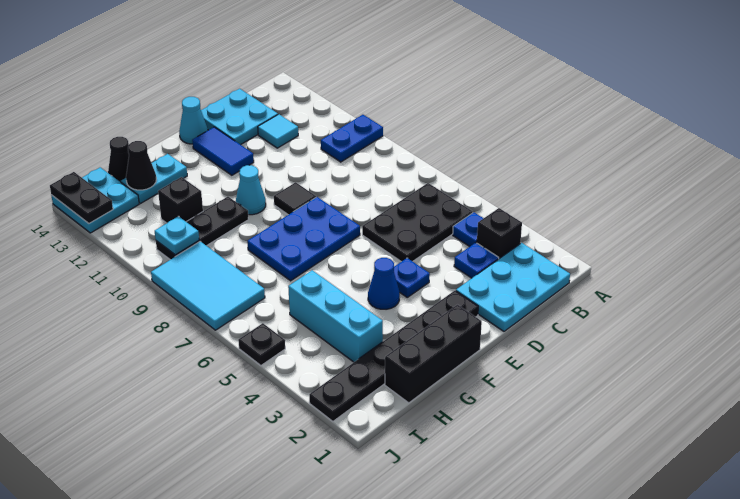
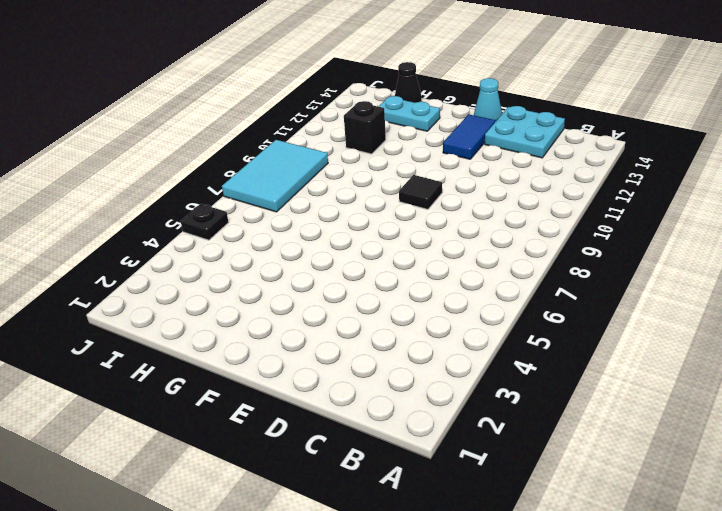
none -> blue 1x2 plate [321,115,383,162]
none -> cyan 2x3 plate [456,243,570,331]
none -> black 1x1 brick [477,208,522,259]

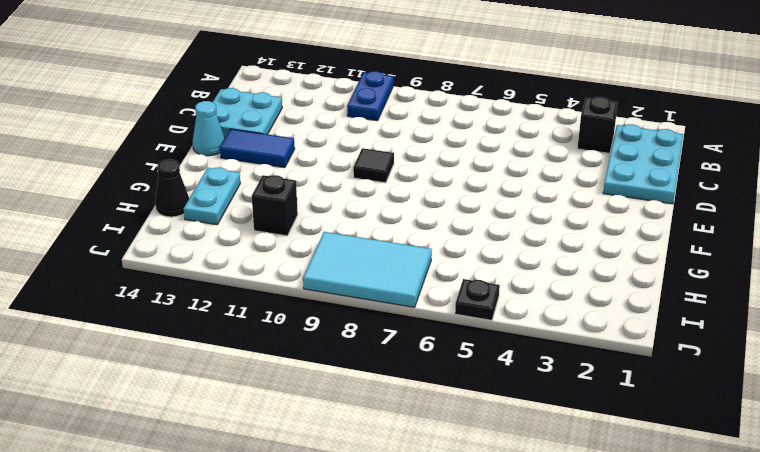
none -> blue 1x1 plate [453,212,483,247]
none -> black 2x3 plate [362,183,473,262]
none -> blue 1x1 plate [454,243,499,278]

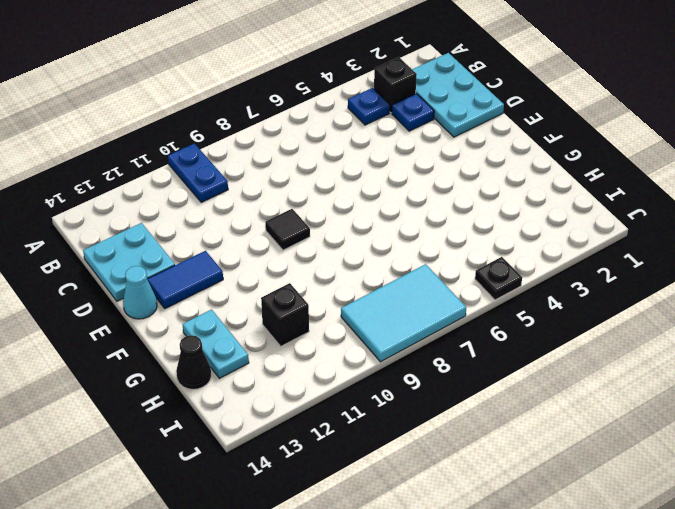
none -> black 2x3 plate [362,183,473,262]
none -> cyan 1x1 tile [258,114,298,148]
none -> black 1x6 plate [309,291,478,421]

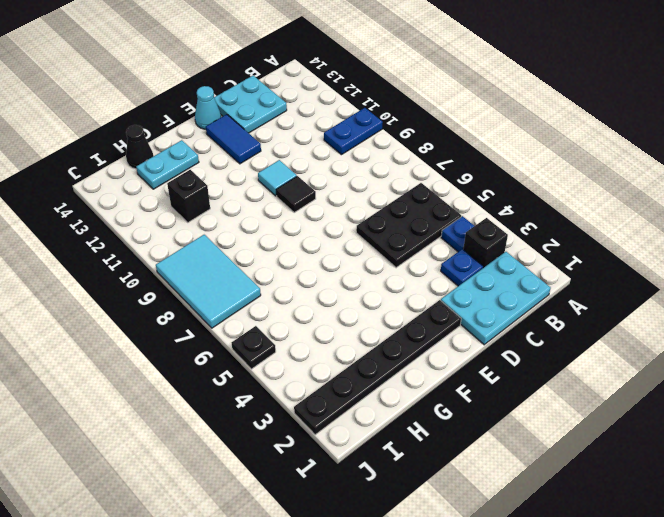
cyan 1x1 tile [258,160,297,196] -> cyan 1x1 tile moved to [258,114,298,148]
none -> blue 1x1 plate [394,258,430,297]
none -> blue 2x3 plate [247,197,360,281]
none -> black 1x3 brick [385,305,482,403]

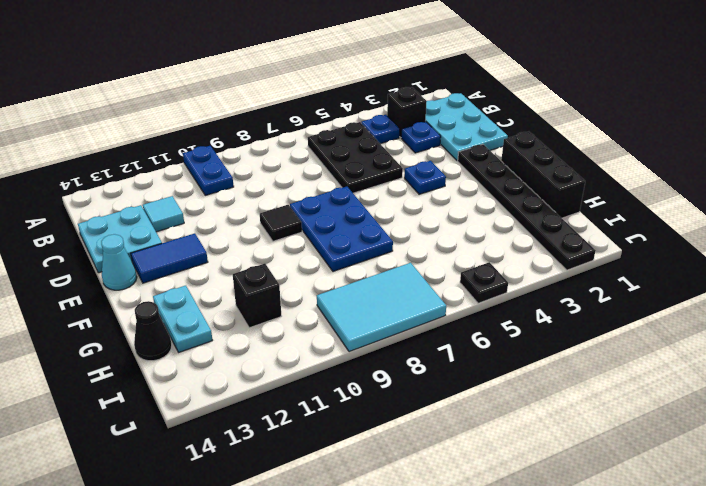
none -> blue 1x1 cone [368,258,400,309]
none -> cyan 1x1 cone [236,165,266,215]
none -> black 1x3 plate [156,197,249,260]

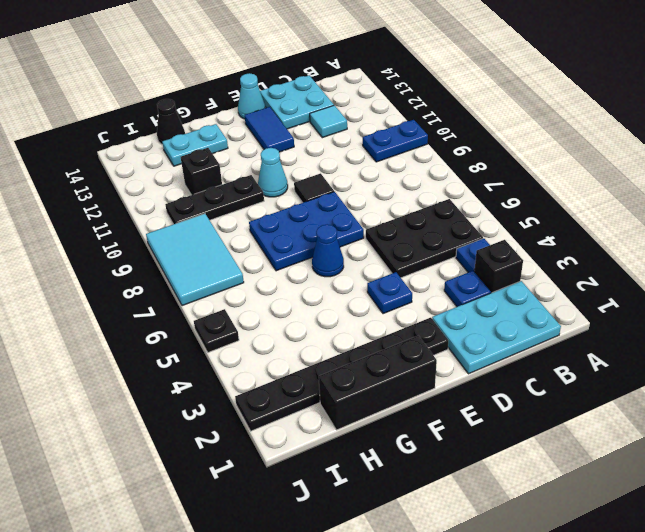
blue 1x1 cone [312,224,344,277] -> blue 1x1 cone moved to [368,258,400,309]
none -> cyan 1x3 brick [288,270,383,362]
none -> cyan 2x2 plate [51,167,139,233]
none -> black 1x1 cone [126,141,156,190]

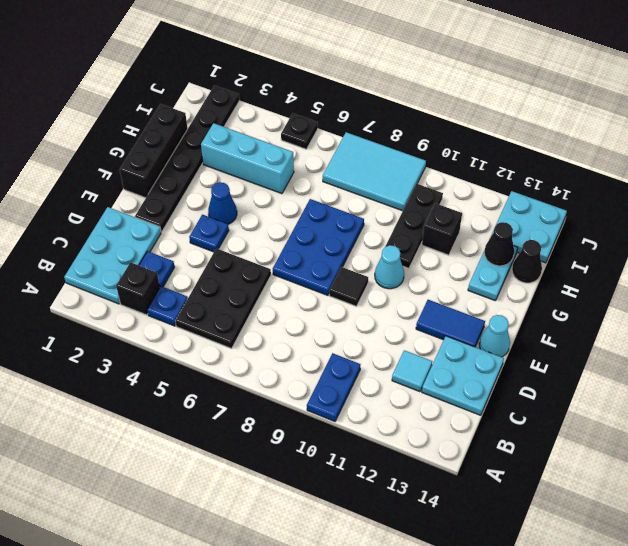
none -> cyan 1x1 plate [155,216,199,255]
none -> black 1x2 plate [50,172,113,223]

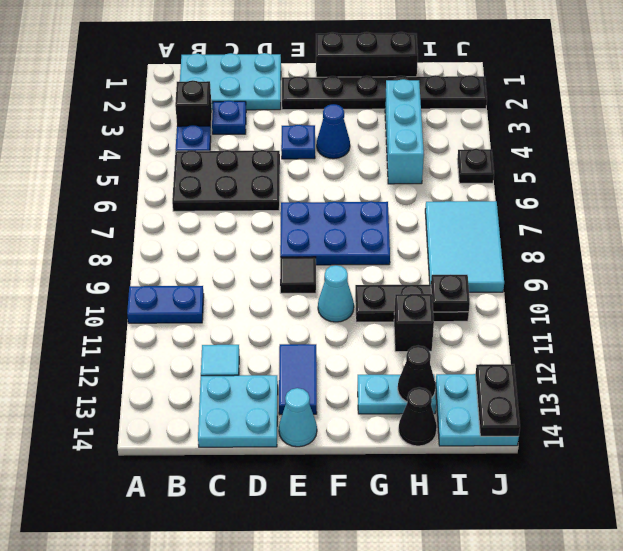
black 1x1 plate [431,275,470,312] -> cyan 1x1 plate [155,216,199,255]

